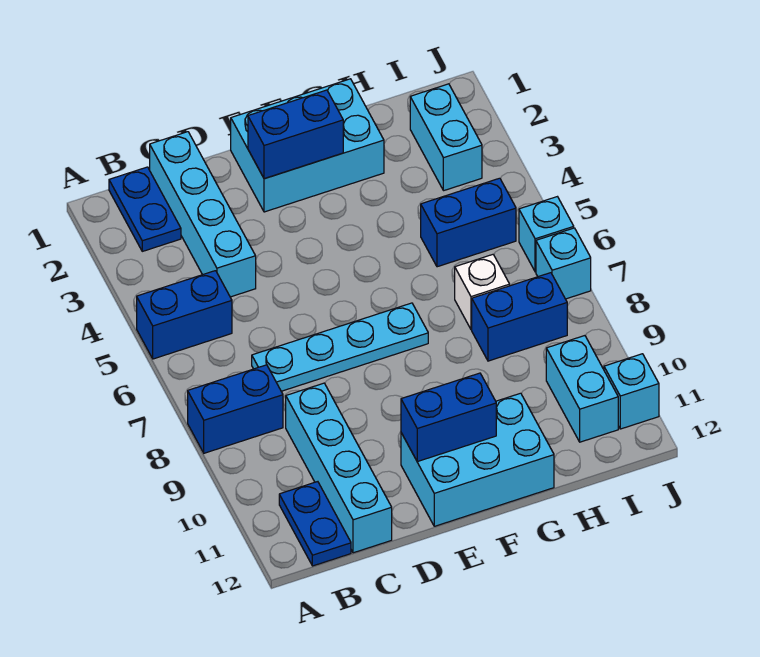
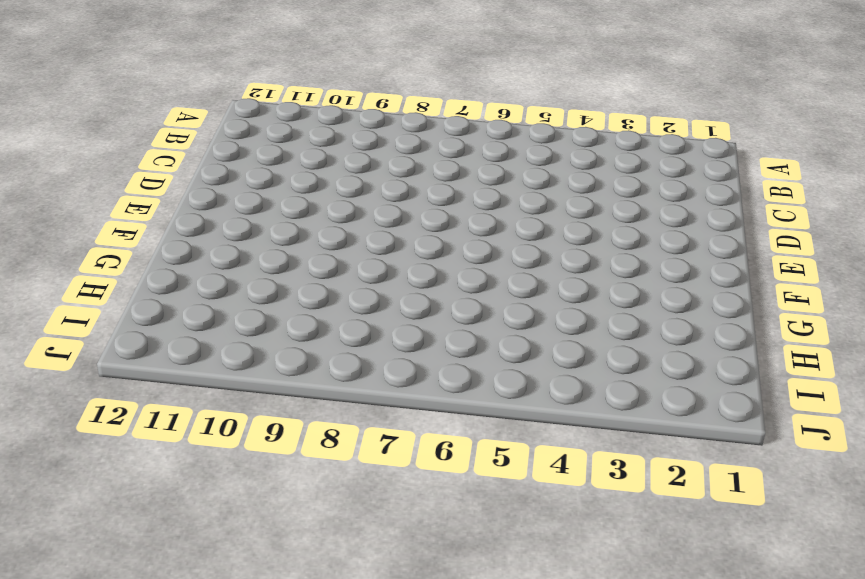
none -> blue 1x2 brick [137,271,232,359]
none -> blue 1x2 brick [188,365,283,453]
none -> blue 1x2 plate [109,167,181,251]

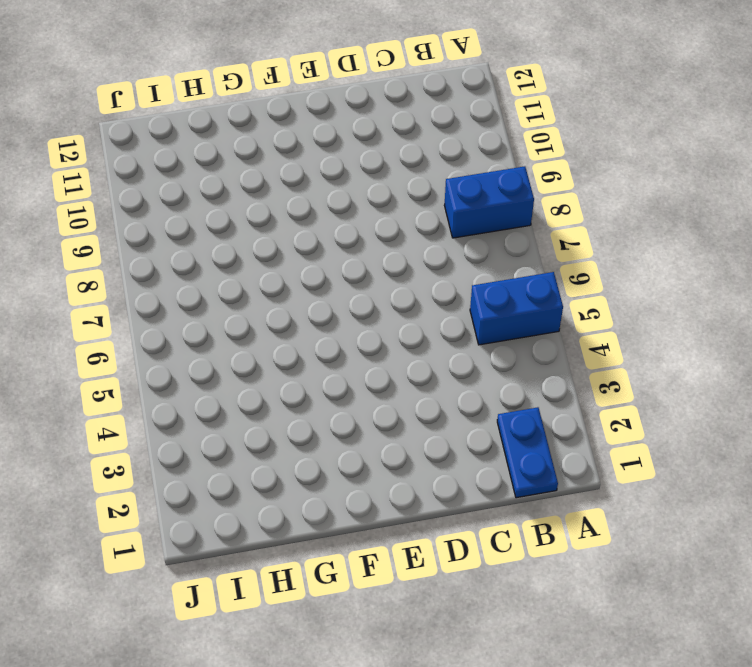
none -> blue 1x2 plate [279,482,351,566]
none -> cyan 1x4 brick [150,132,256,297]
none -> cyan 1x4 plate [252,303,428,391]

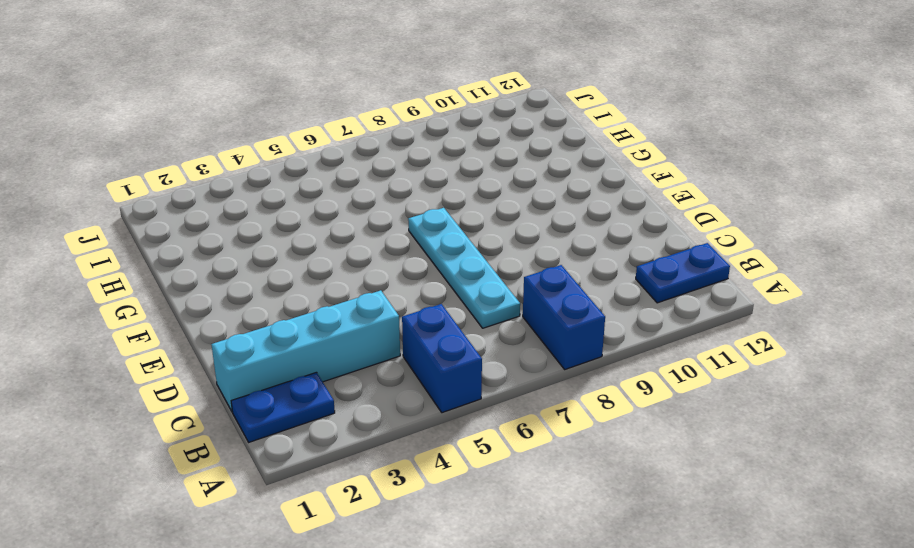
none -> cyan 1x4 brick [286,383,392,553]
none -> cyan 2x3 brick [231,79,384,212]
none -> cyan 2x3 brick [401,393,554,526]

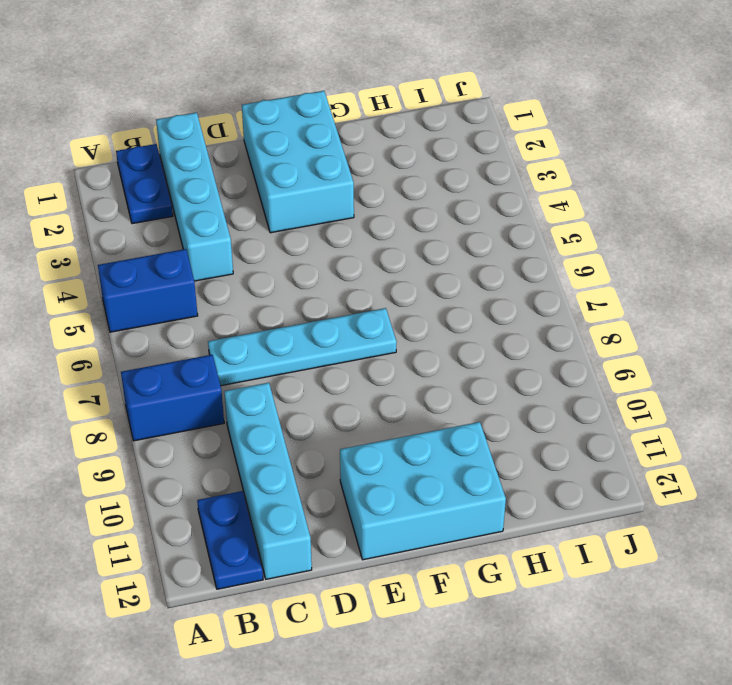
cyan 2x3 brick [242,91,354,233] -> cyan 2x3 brick turned to [231,79,384,212]
none -> blue 1x2 brick [421,178,516,267]
none -> white 1x1 brick [455,254,510,330]
none -> blue 1x2 brick [472,273,567,361]

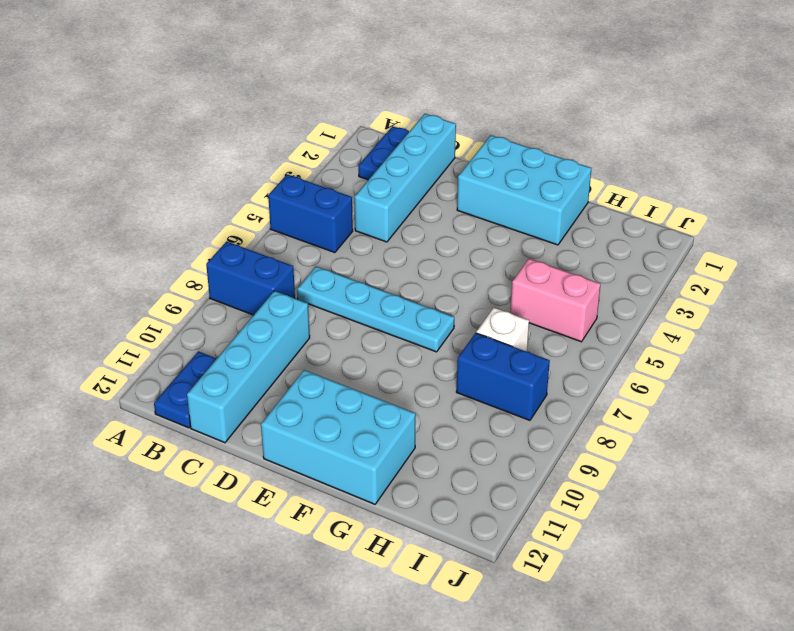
pink 1x2 brick [510,259,601,342] -> blue 1x2 brick [421,178,516,267]
none -> cyan 1x2 brick [410,84,482,191]
none -> cyan 1x2 brick [546,336,618,442]
none -> cyan 1x1 brick [519,197,574,272]

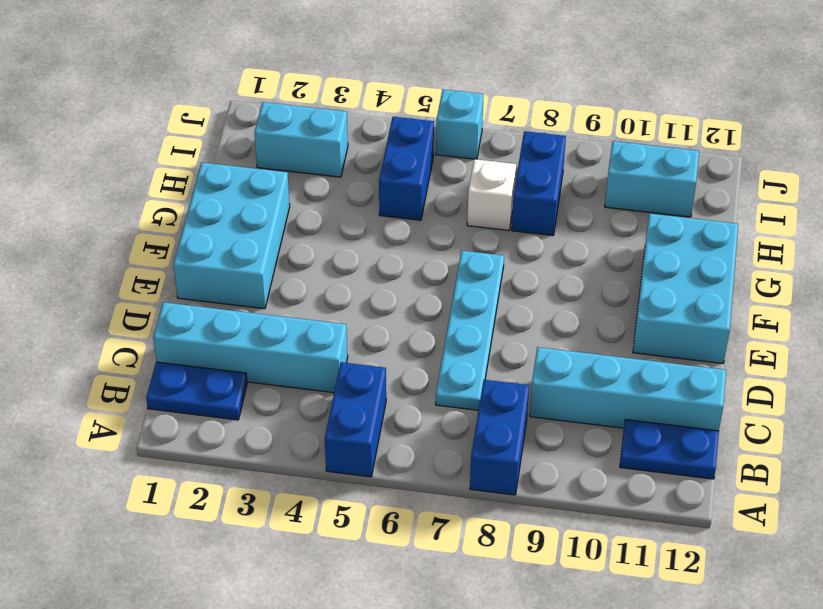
none -> cyan 1x1 brick [536,228,591,299]
none -> cyan 1x1 brick [604,354,659,429]
none -> blue 1x2 brick [248,90,343,179]

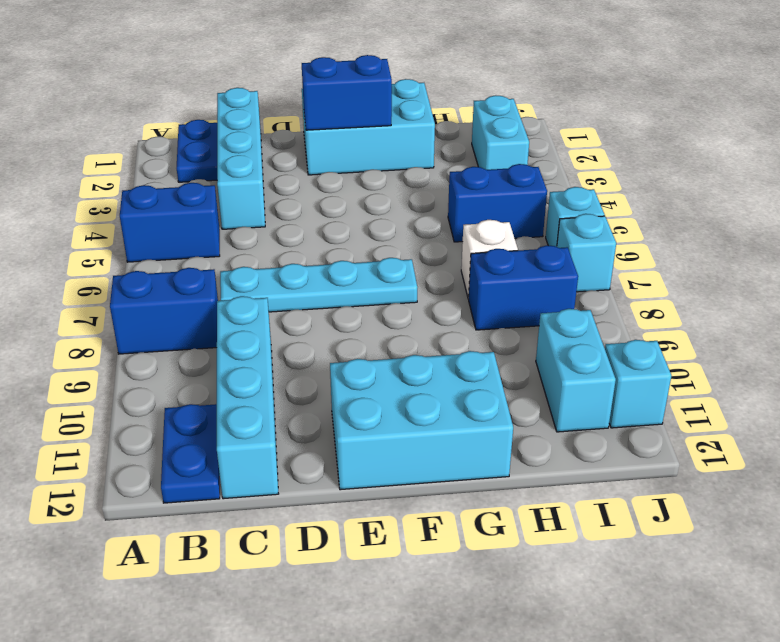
none -> blue 1x2 brick [401,373,496,462]

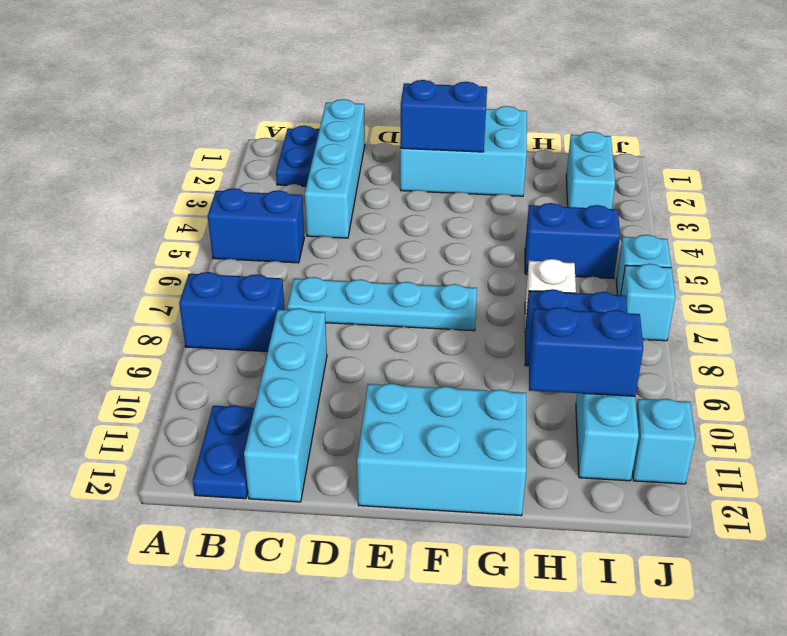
blue 1x2 brick [529,307,643,396] -> blue 1x2 brick moved to [401,373,496,462]

